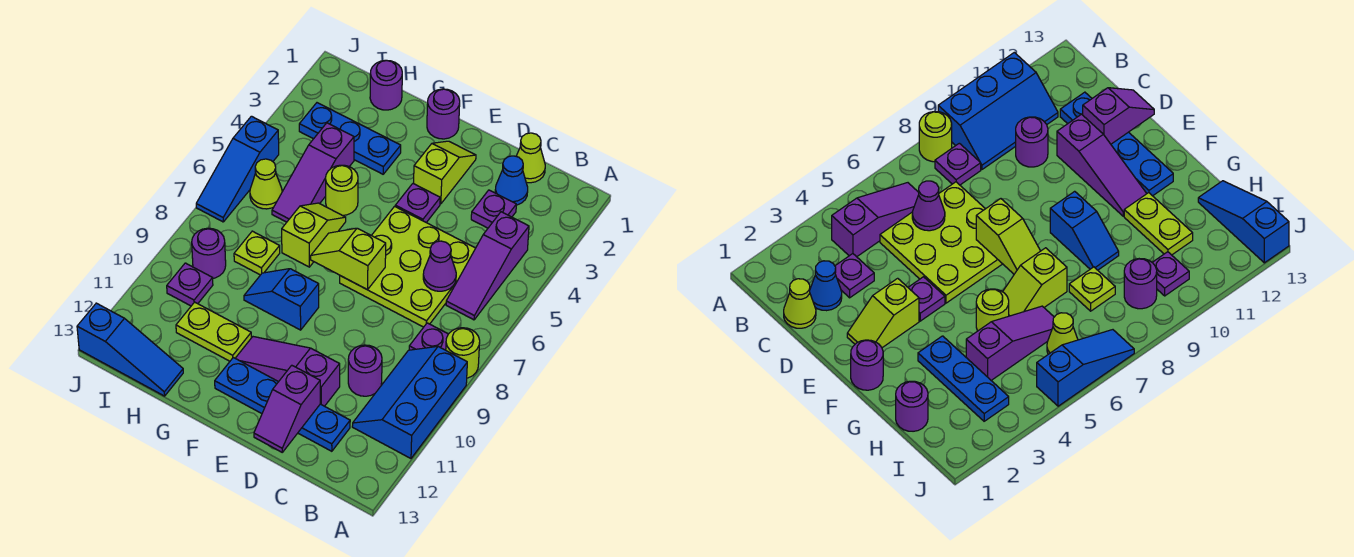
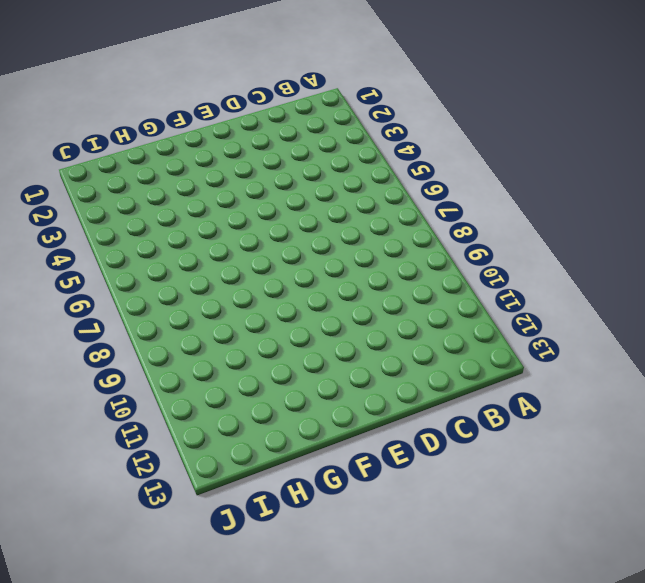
none -> lime 1x1 round brick [446,328,480,378]
none -> blue 2x3 slope [352,346,467,458]
none -> purple 1x3 slope [446,212,529,320]
none -> purple 1x1 plate [409,323,448,350]

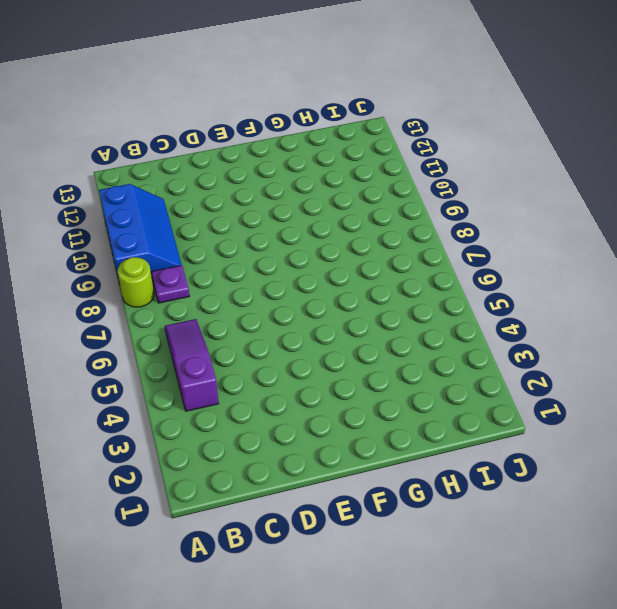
none -> lime 1x1 cone [516,133,545,183]
none -> blue 1x1 cone [495,156,528,205]
none -> purple 1x1 plate [471,190,516,228]
none -> lime 3x3 plate [340,206,475,327]

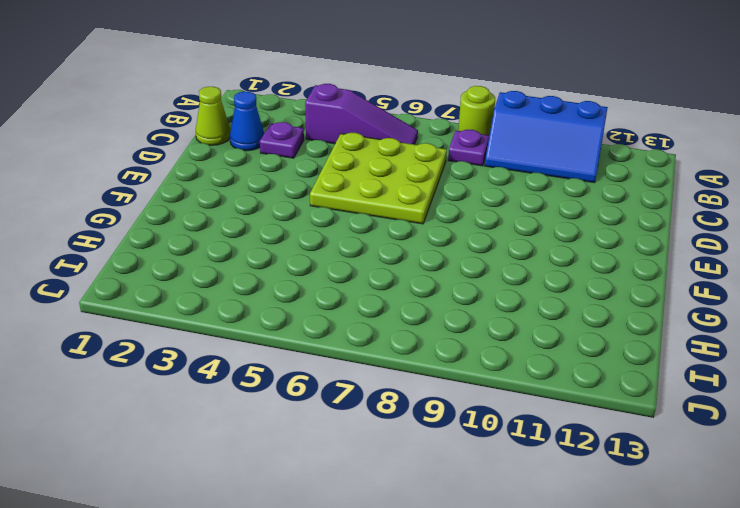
none -> purple 1x1 round brick [348,345,382,396]
none -> blue 1x4 plate [215,358,350,451]
none -> purple 1x3 slope [235,337,340,406]
none -> lime 1x2 slope [414,141,476,204]

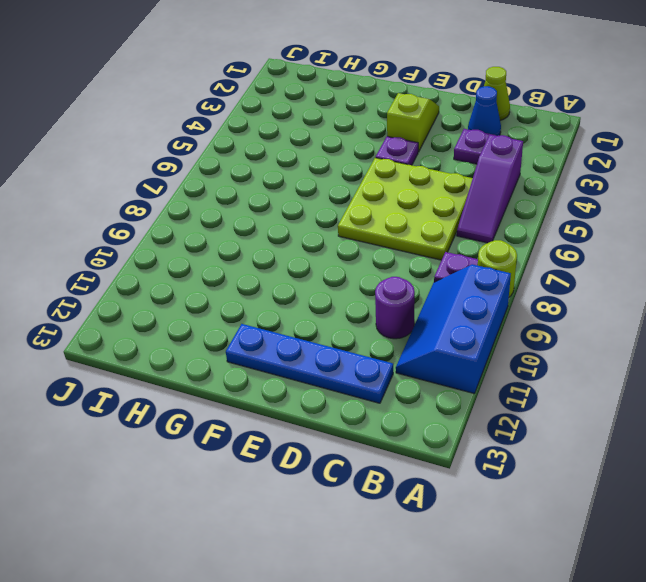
none -> purple 1x3 slope [235,337,340,406]
none -> purple 1x1 round brick [427,89,460,139]
none -> blue 1x2 slope [244,269,319,330]
none -> blue 1x3 plate [299,103,401,174]

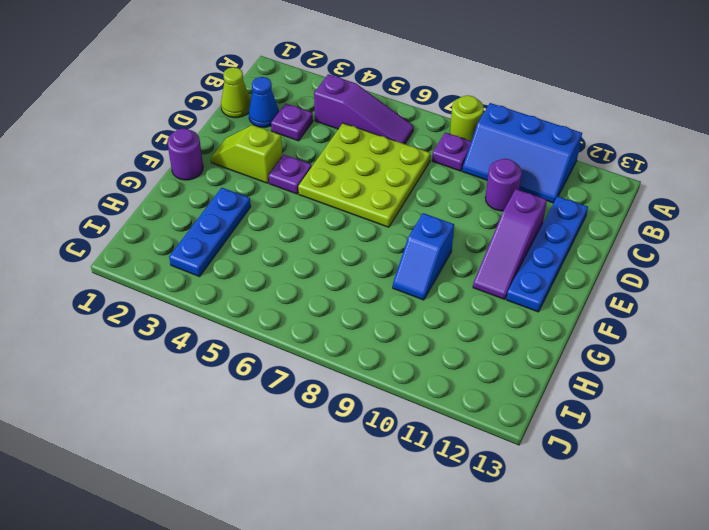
none -> lime 1x1 round brick [326,165,358,216]
none -> lime 1x2 slope [282,203,346,267]
none -> lime 1x2 plate [176,302,251,361]
none -> purple 1x1 round brick [370,60,402,110]

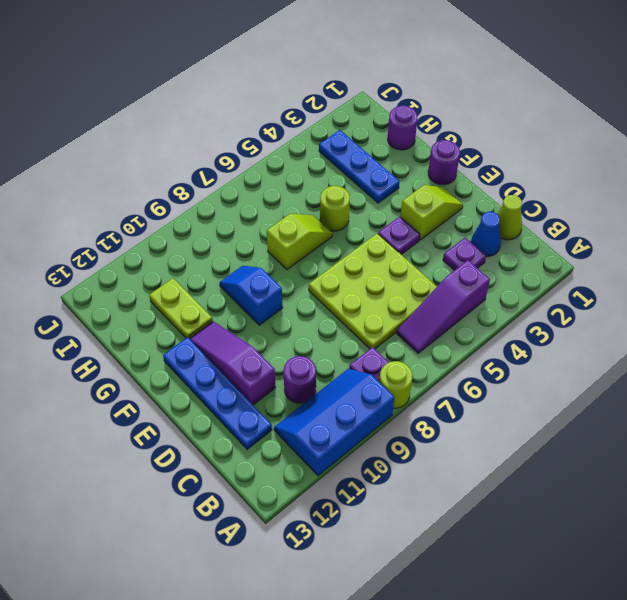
none -> purple 1x3 slope [272,123,354,222]
none -> lime 1x1 plate [234,231,280,275]
none -> blue 1x3 slope [77,303,183,396]
none -> lime 1x1 cone [250,159,282,209]

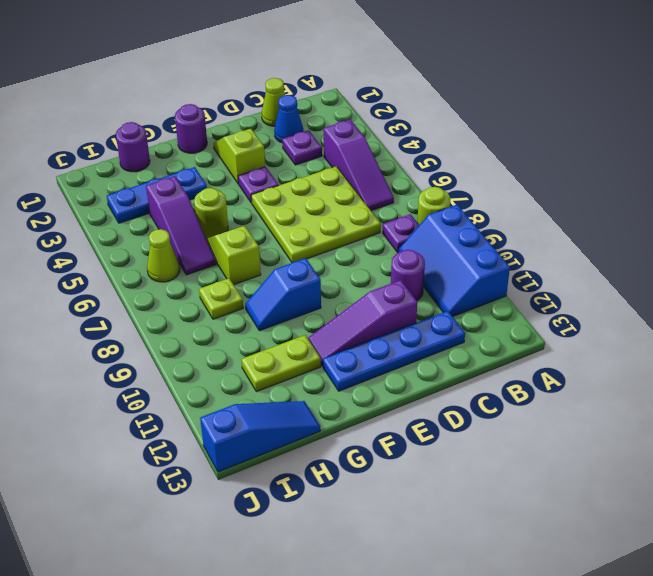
none -> purple 1x1 round brick [192,228,226,278]
none -> purple 1x1 plate [167,263,213,306]
none -> blue 1x3 slope [196,116,279,222]
none -> purple 1x1 cone [423,241,456,291]

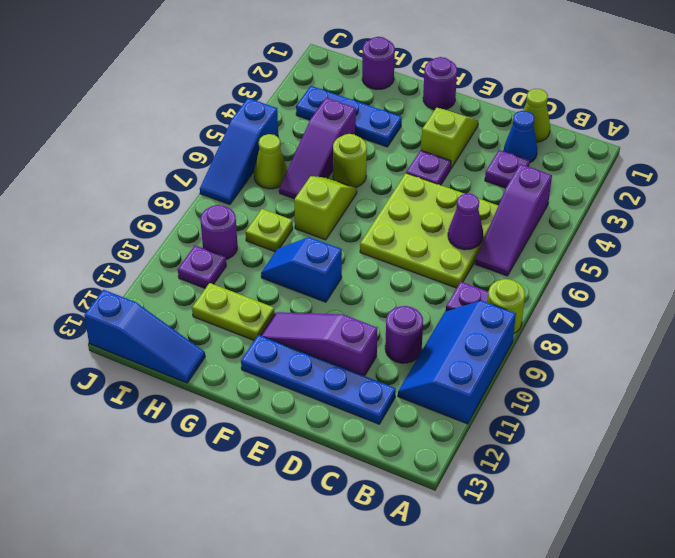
none -> purple 1x2 slope [254,365,320,452]
none -> lime 1x2 slope [311,228,386,290]

